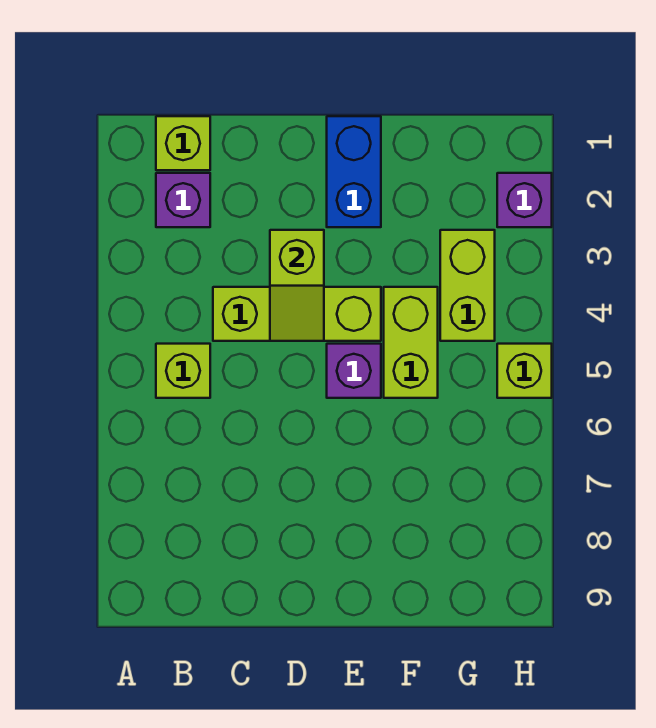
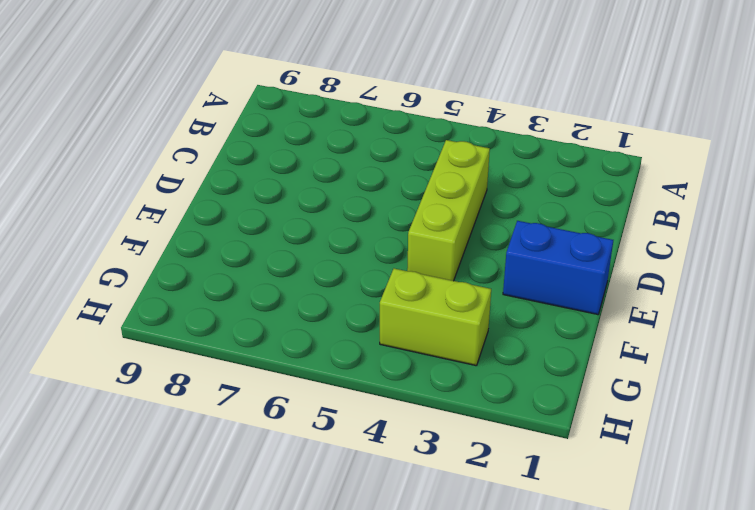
none -> lime 1x1 brick [156,116,210,170]
none -> purple 1x1 brick [156,173,210,227]

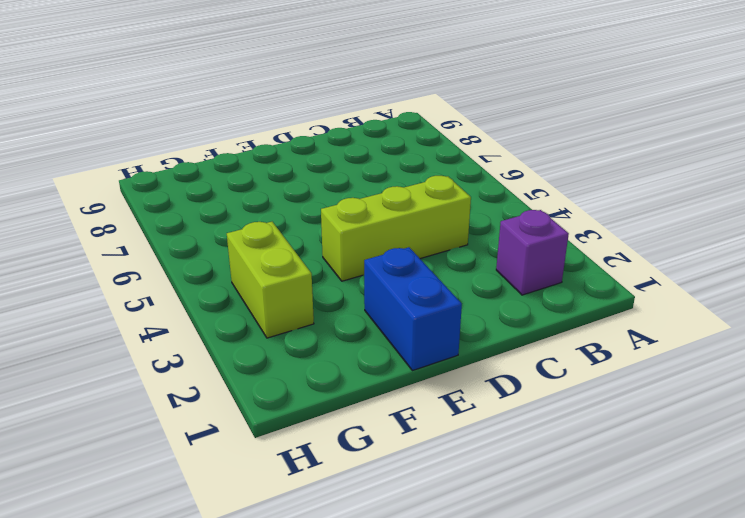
none -> lime 1x1 brick [156,116,210,170]
none -> lime 1x1 brick [156,344,210,398]

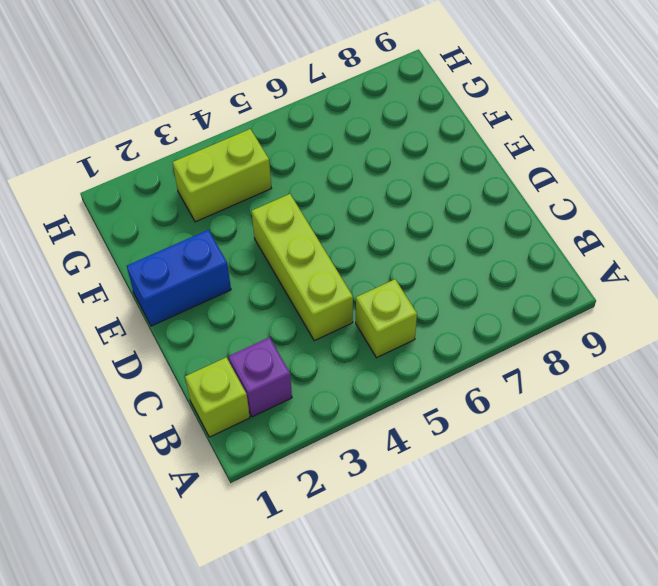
none -> purple 1x1 brick [327,344,381,398]
none -> lime 1x2 brick [384,287,438,398]

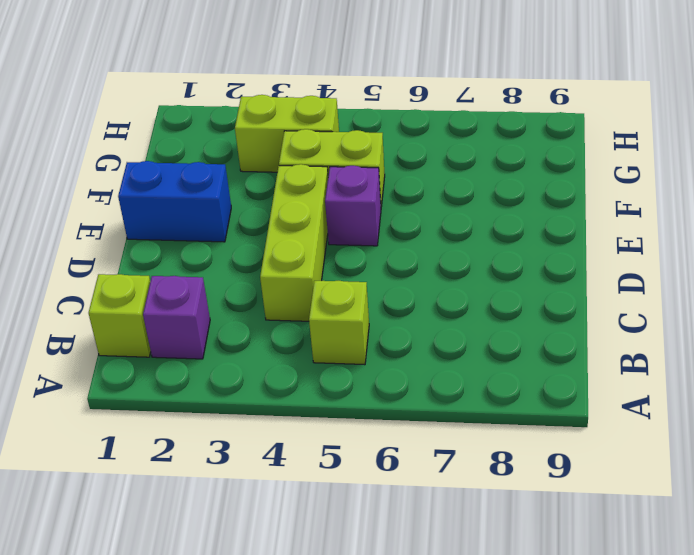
none -> purple 1x1 brick [497,173,552,227]
none -> lime 1x1 brick [497,344,552,398]

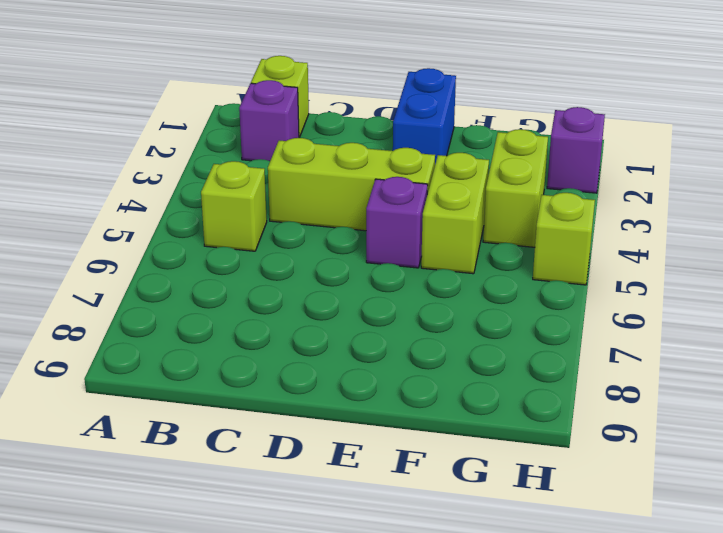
none -> lime 1x2 slope [270,230,324,341]

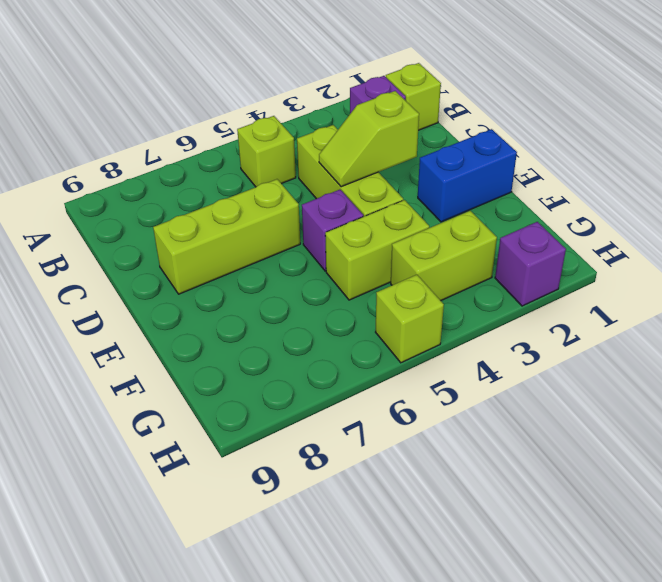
lime 1x3 brick [153,179,300,294] -> none

